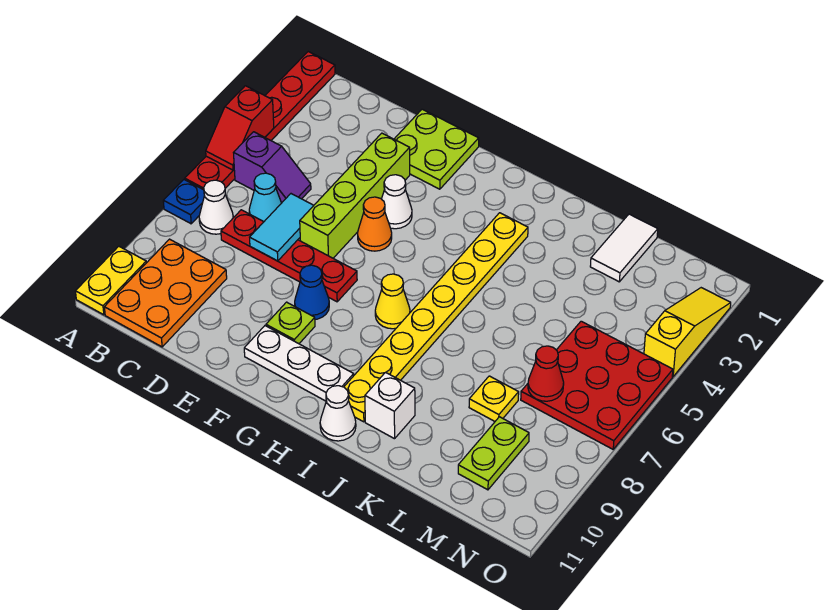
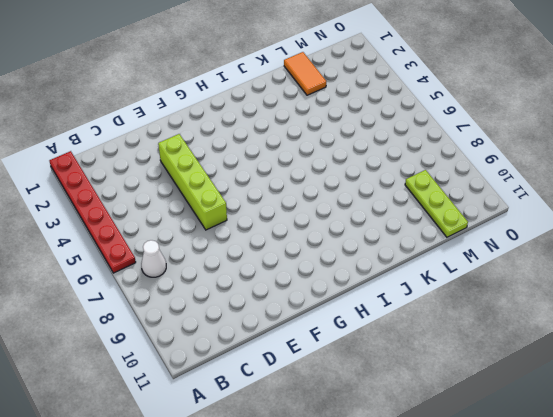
orange 1x2 tile [284,52,326,95] -> white 1x2 tile [590,214,658,282]
lime 1x3 plate [405,170,468,237] -> lime 1x2 plate [458,417,529,490]
none -> blue 1x1 plate [163,180,204,224]
none -> yellow 1x2 plate [75,246,146,315]
none -> purple 1x2 slope [234,132,311,203]

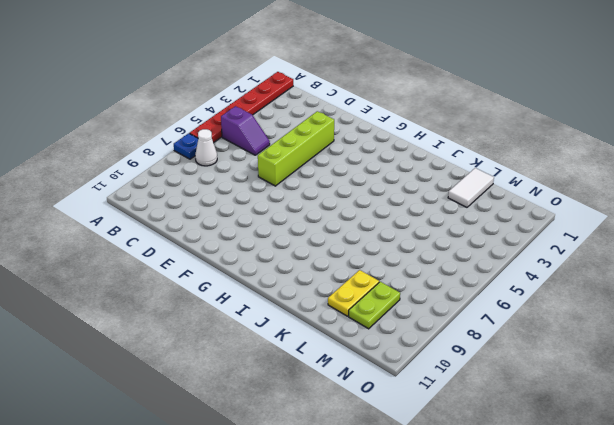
yellow 1x2 plate [328,270,379,316] -> yellow 1x2 plate moved to [75,246,146,315]
none -> orange 2x3 plate [104,239,227,347]
none -> cyan 1x1 cone [249,173,281,222]
none -> red 1x4 plate [221,210,357,302]

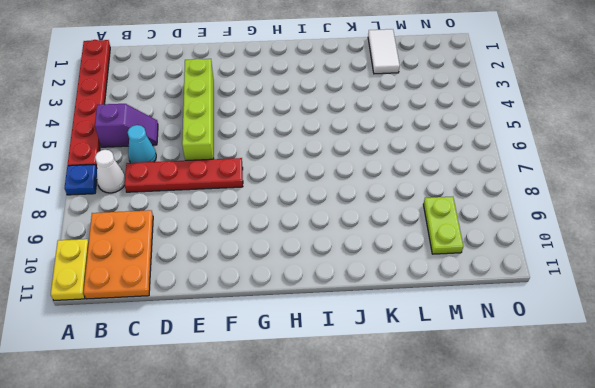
none -> lime 2x2 plate [394,109,479,189]
none -> white 1x1 cone [382,175,412,229]
none -> orange 1x1 cone [358,197,392,251]

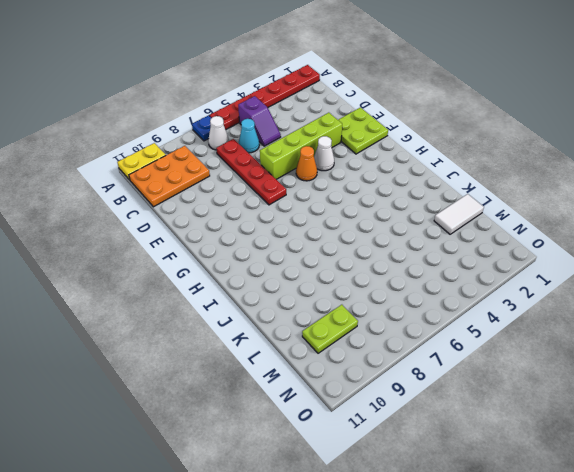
none -> blue 1x1 cone [295,265,329,319]
none -> lime 1x1 plate [266,302,315,344]
none -> white 1x3 plate [244,326,354,401]

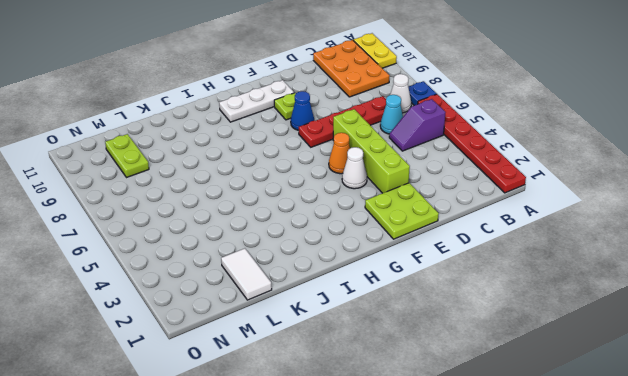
none -> yellow 1x1 cone [375,274,410,329]
none -> yellow 1x8 plate [344,213,528,422]
none -> white 1x1 cone [320,386,356,441]

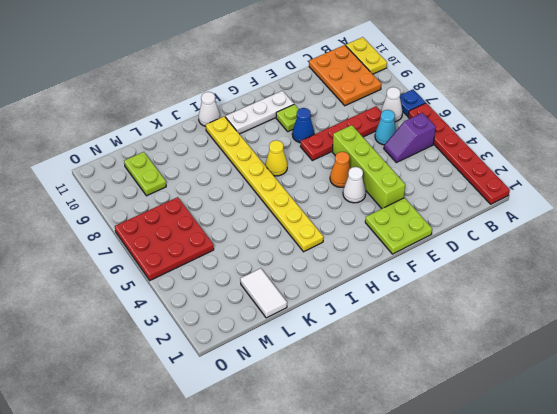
none -> white 1x1 brick [365,372,415,439]
none -> yellow 1x1 plate [469,376,519,421]
none -> yellow 1x3 slope [644,288,731,377]

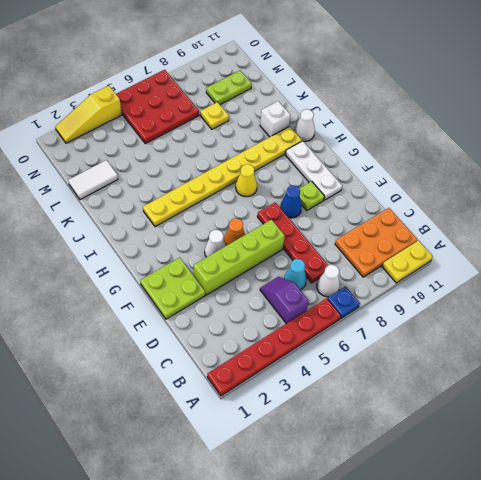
none -> red 1x2 slope [206,86,274,170]
none -> cyan 1x2 tile [250,194,314,261]
none -> red 1x1 cone [528,346,564,401]

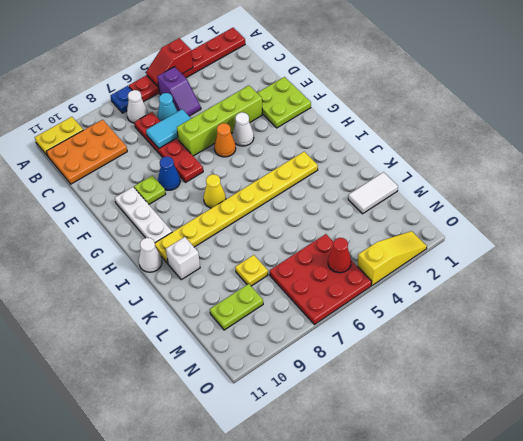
red 1x1 cone [328,238,351,273] -> red 1x1 cone moved to [528,346,564,401]

